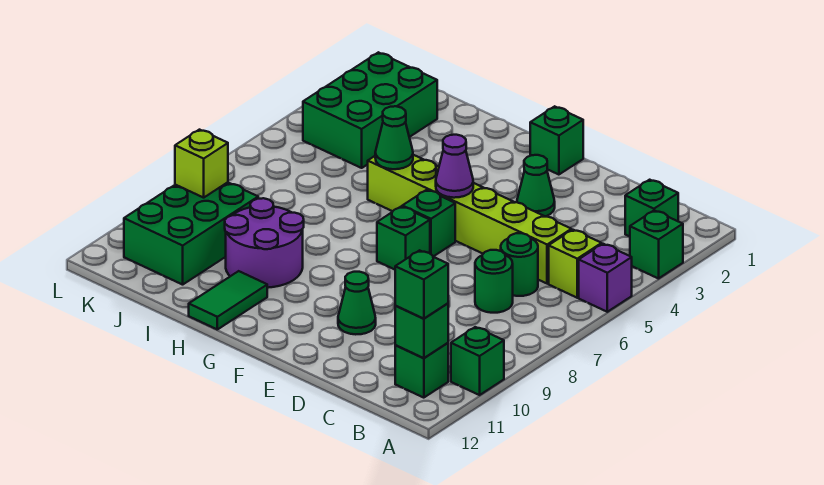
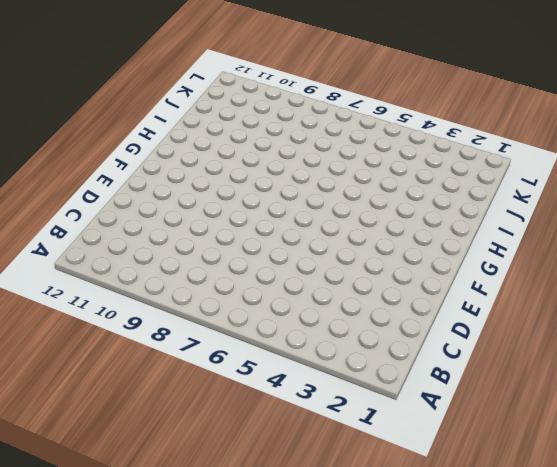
none -> green 1x1 brick [630,210,683,279]
none -> purple 1x1 brick [579,244,632,312]
none -> green 1x1 brick [451,327,504,395]

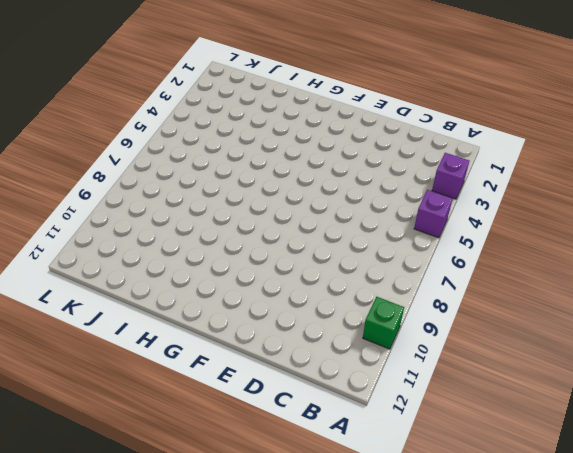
purple 1x1 brick [432,153,469,199] -> green 1x1 brick [630,210,683,279]
none -> green 1x1 brick [625,180,678,236]
none -> lime 1x1 brick [549,230,602,298]
none -> green 1x1 brick [395,343,448,398]

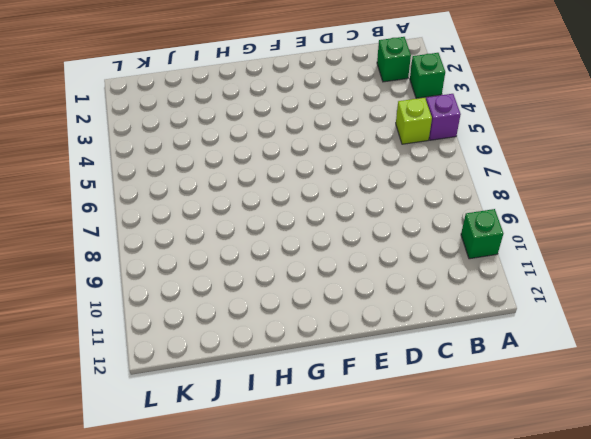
none -> green 1x1 brick [395,343,448,398]
none -> lime 1x6 brick [368,155,571,284]
none -> green 1x1 round brick [501,233,538,296]

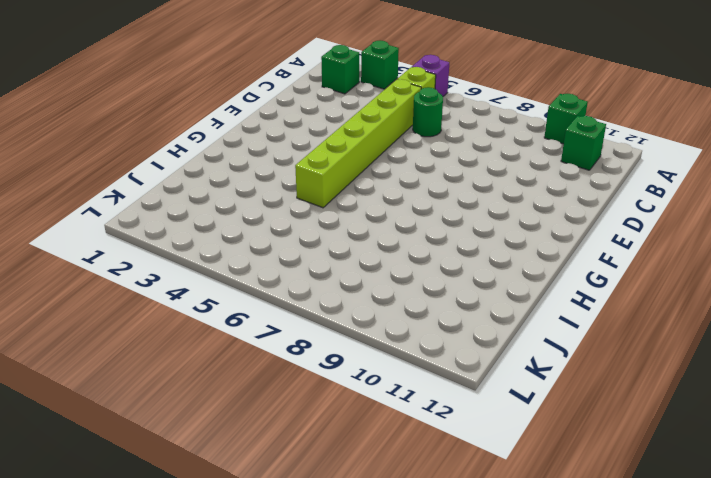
none -> green 1x1 round brick [475,250,513,313]
none -> green 1x1 cone [517,155,555,216]
none -> green 1x1 cone [338,272,376,334]

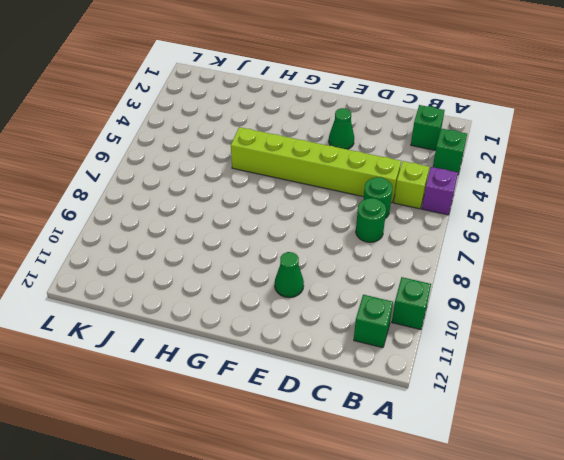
none -> green 1x1 brick [530,106,583,175]
none -> green 1x1 brick [402,190,455,257]
none -> green 1x1 brick [377,206,430,270]

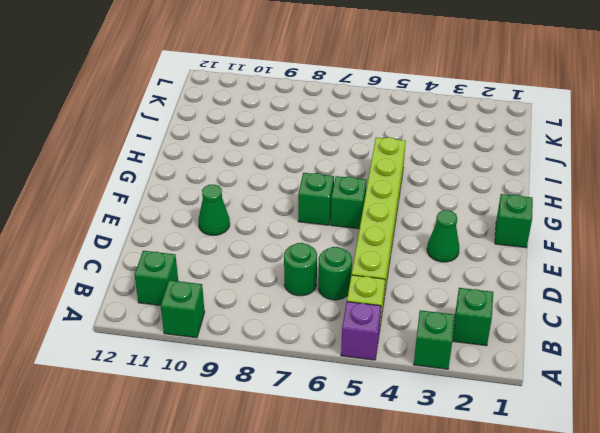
none -> purple 2x2 round brick [225,198,304,288]
none -> green 1x2 tile [189,271,267,329]
none -> green 2x3 brick [303,52,437,168]

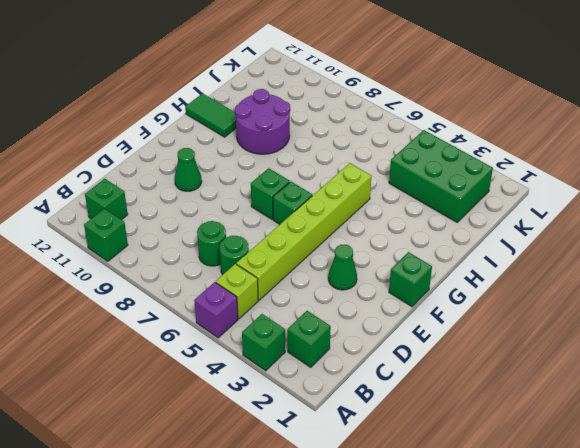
none -> green 2x3 brick [124,182,258,285]
none -> green 1x1 brick [395,304,448,358]
none -> purple 1x1 cone [436,135,473,198]

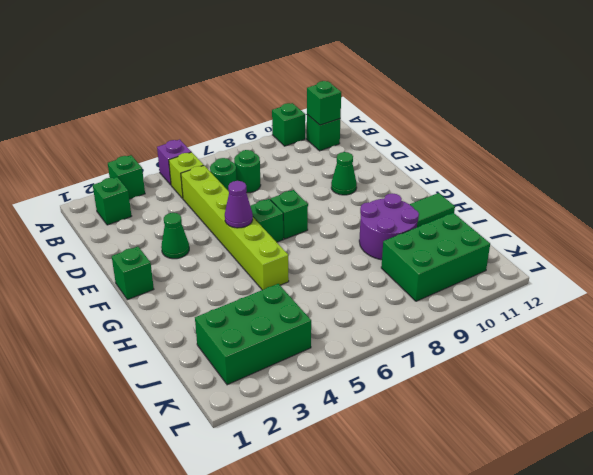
none -> green 1x1 cone [375,106,413,169]
none -> lime 1x1 brick [175,130,228,198]
none -> green 1x1 brick [395,250,448,319]

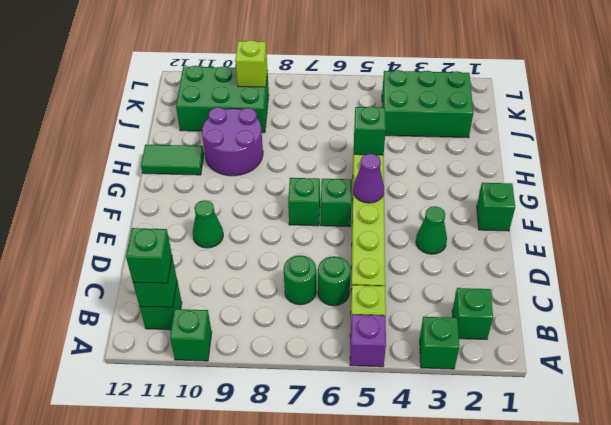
green 1x1 brick [354,106,386,155] -> green 1x1 cone [375,106,413,169]

